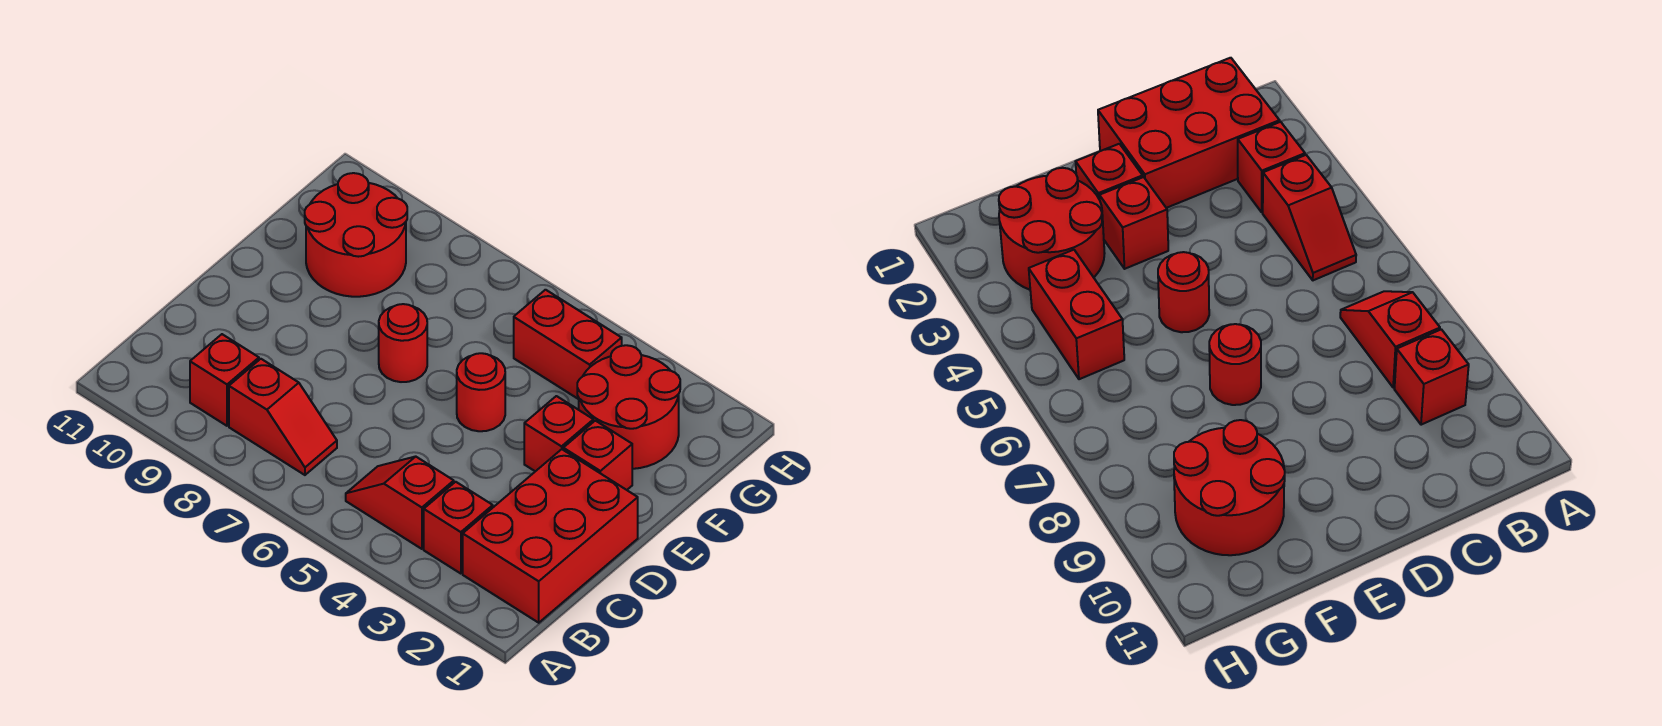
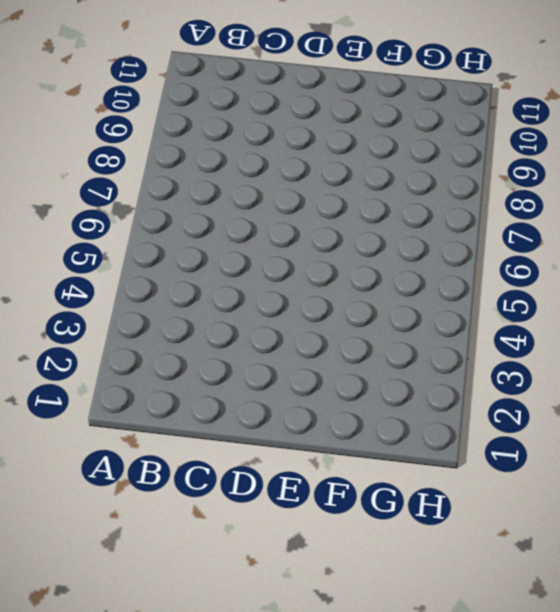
none -> red 2x3 brick [463,449,638,623]
none -> red 1x1 brick [424,482,493,574]
none -> red 1x2 slope [346,457,454,549]

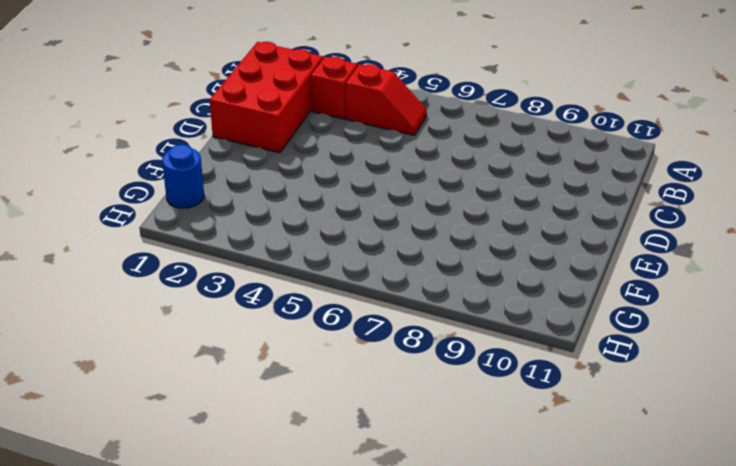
blue 1x1 round brick [162,145,204,208] -> none
none -> red 1x2 slope [229,359,337,475]
none -> red 1x1 brick [190,334,259,426]
none -> red 1x1 brick [563,421,632,490]

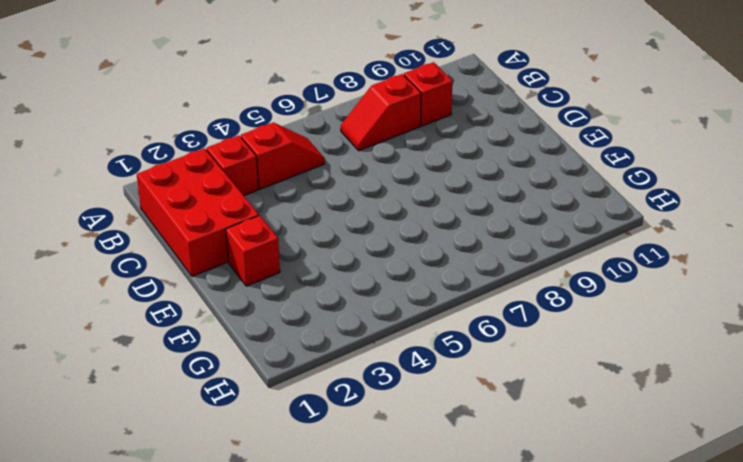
none -> red 1x1 brick [524,396,593,471]
none -> red 1x1 round brick [457,353,505,431]
none -> red 1x1 round brick [379,304,427,382]

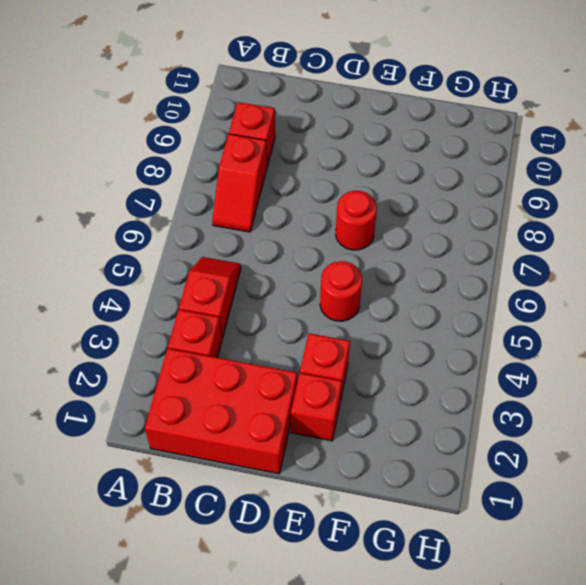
none -> red 2x2 round brick [577,345,680,469]
none -> red 2x2 round brick [305,173,407,297]
none -> red 1x2 brick [514,290,622,399]

